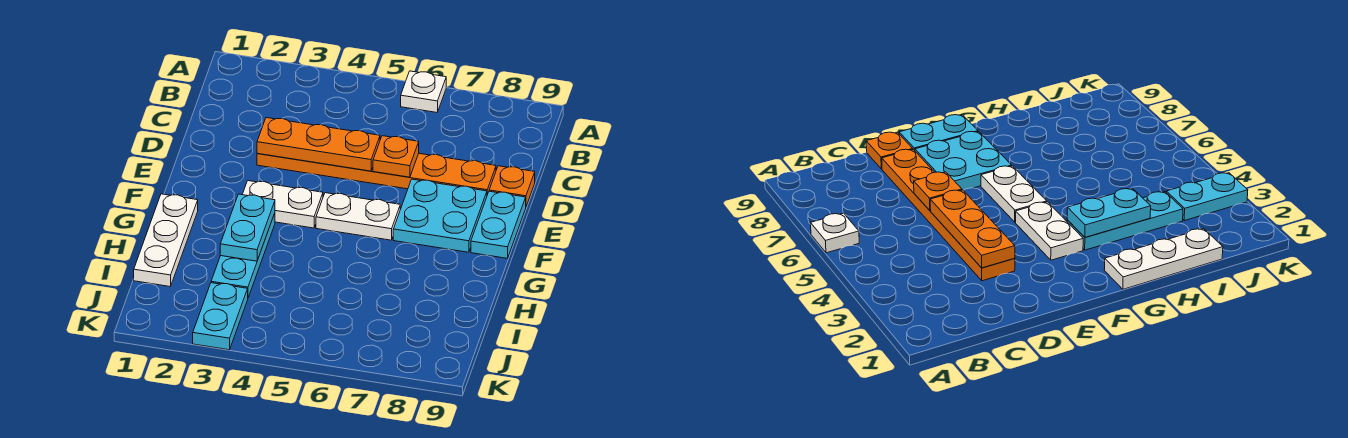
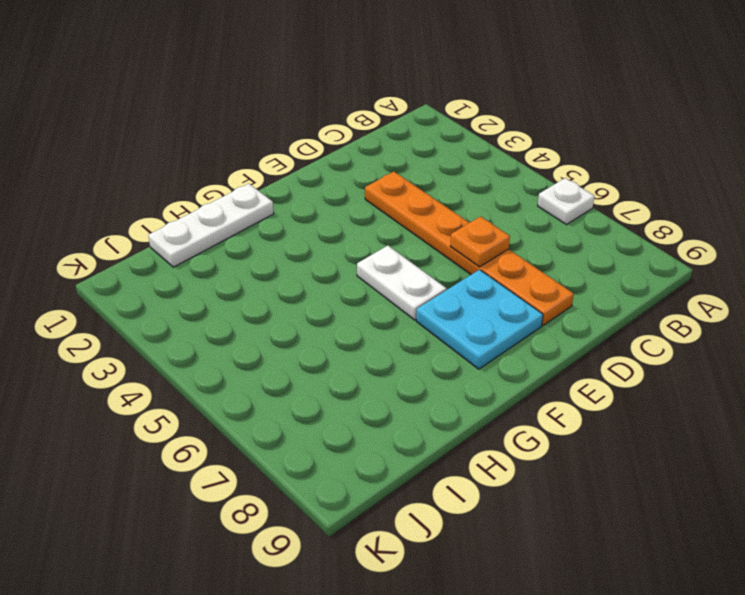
none -> orange 1x1 plate [489,166,535,206]
none -> cyan 1x2 plate [471,191,526,258]
none -> white 1x2 plate [242,181,323,228]

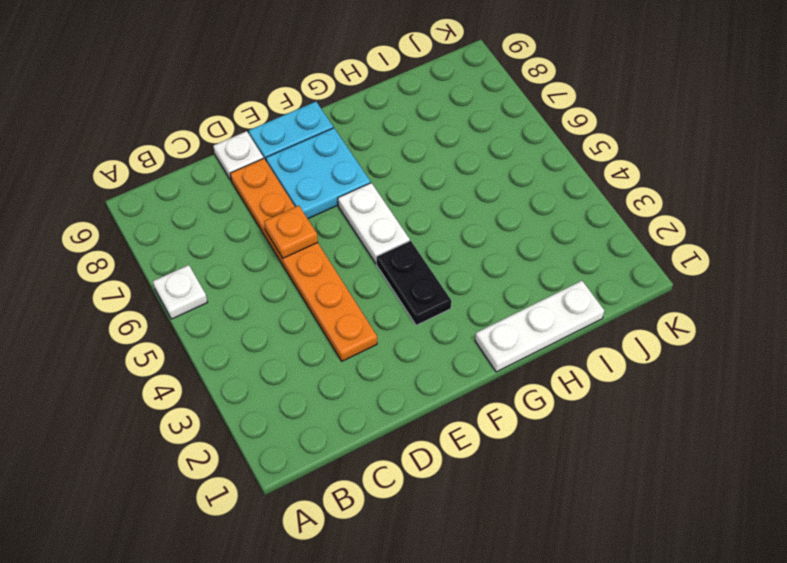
white 1x1 plate [213,131,263,180] -> orange 1x1 plate [489,166,535,206]
black 1x2 plate [376,241,451,325] -> white 1x2 plate [242,181,323,228]
none -> cyan 1x3 plate [211,213,275,297]
none -> cyan 1x2 plate [193,283,248,350]
none -> orange 1x3 plate [257,118,380,171]

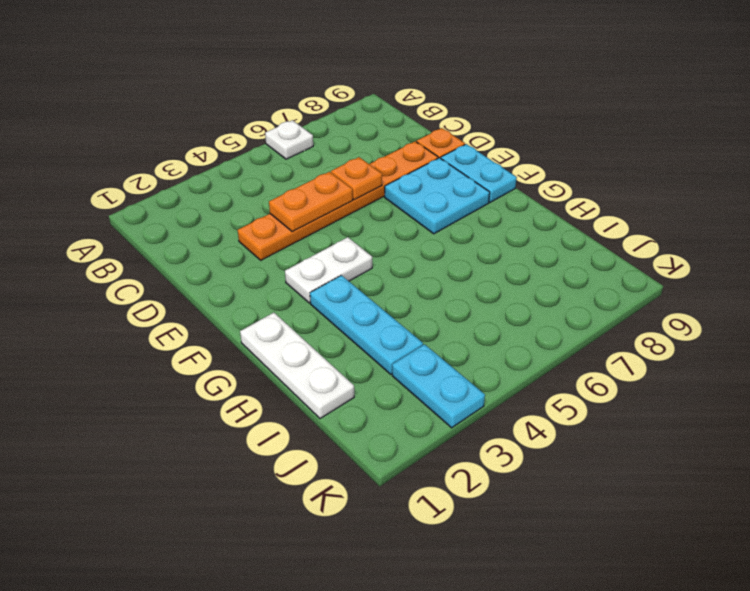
orange 1x2 plate [269,172,353,232] -> orange 1x3 plate [257,118,380,171]
none -> white 1x2 plate [316,193,400,240]
none -> cyan 1x2 plate [220,194,275,261]

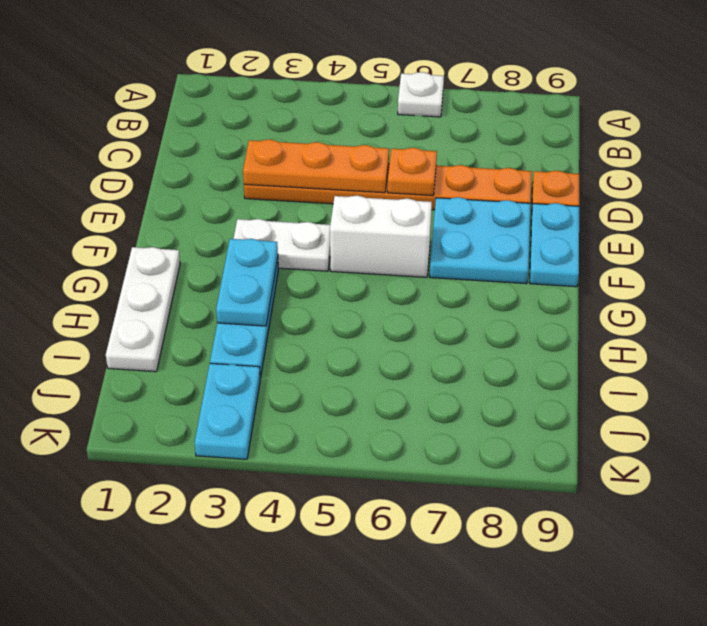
white 1x2 brick [330,195,432,277] -> white 1x2 plate [316,193,400,240]

